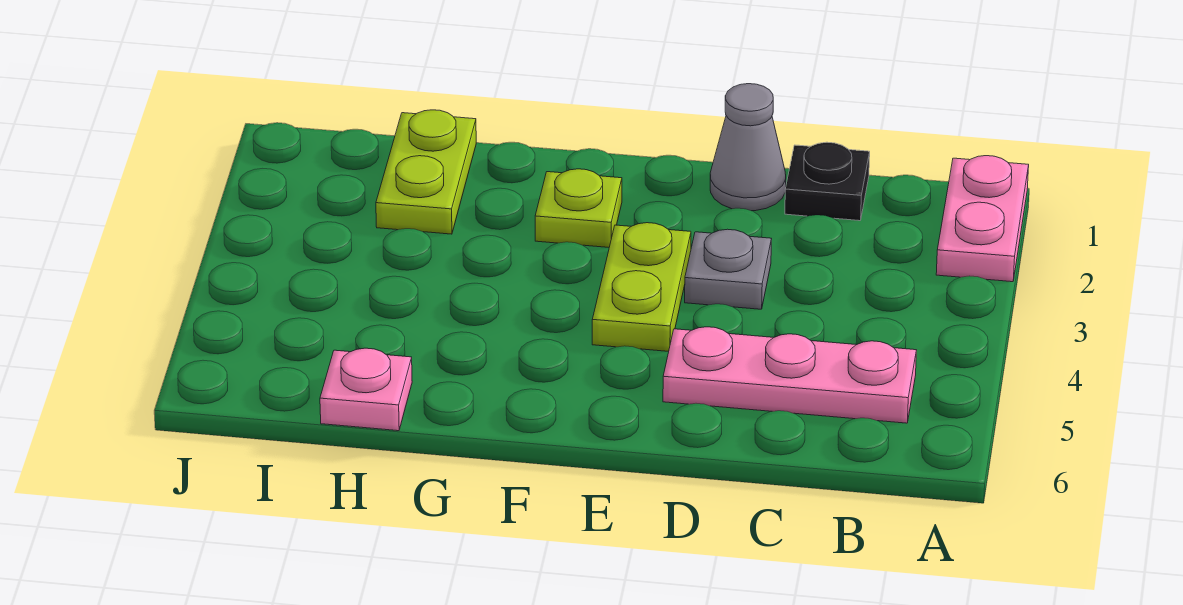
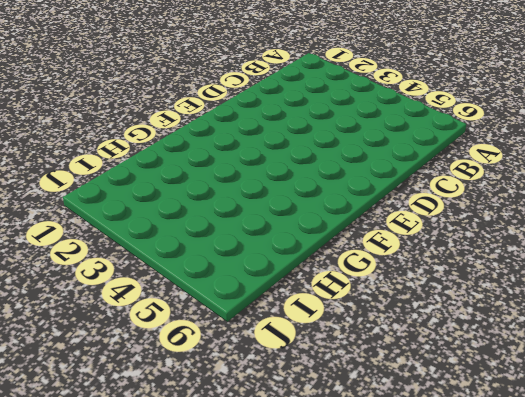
none -> pink 1x2 plate [936,156,1029,282]
none -> pink 1x3 plate [663,327,916,423]

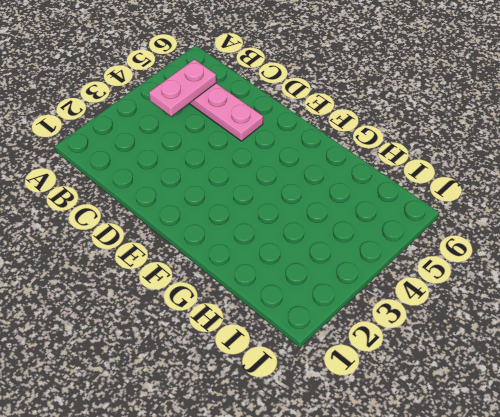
pink 1x2 plate [149,59,216,116] -> pink 1x2 plate moved to [936,156,1029,282]
none -> black 1x1 plate [785,142,870,221]
none -> grey 1x1 cone [710,84,786,211]

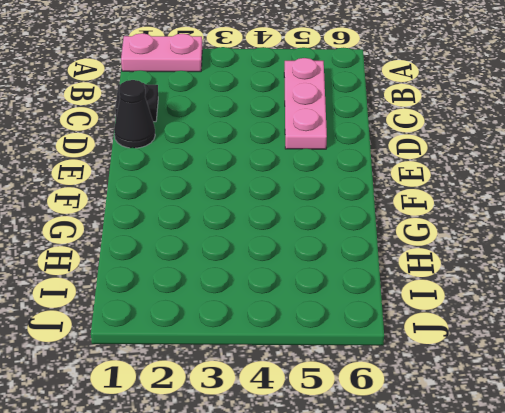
black 1x1 cone [114,80,155,148] -> grey 1x1 cone [710,84,786,211]
none -> grey 1x1 plate [685,229,771,309]
none -> lime 1x2 plate [592,223,691,351]

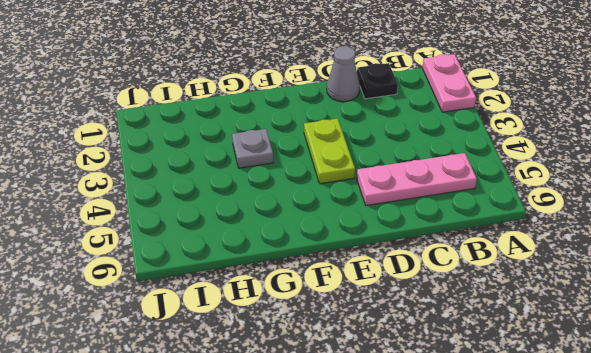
grey 1x1 plate [232,129,273,168] -> grey 1x1 plate moved to [685,229,771,309]
none -> lime 1x1 plate [535,169,622,247]
none -> lime 1x2 plate [376,110,476,234]

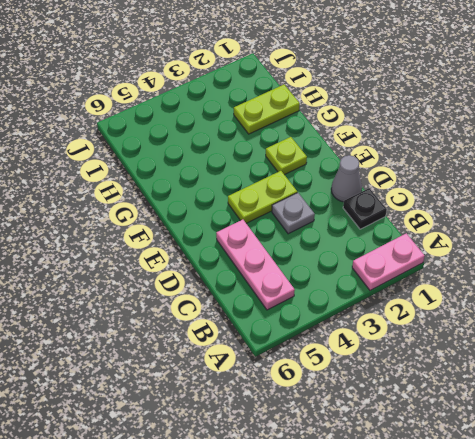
none -> pink 1x1 plate [320,348,412,431]

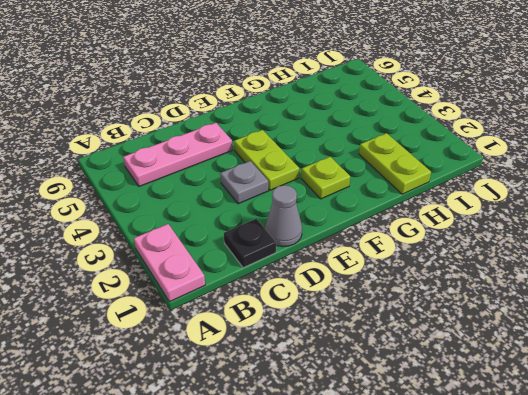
none -> pink 1x1 plate [320,348,412,431]

